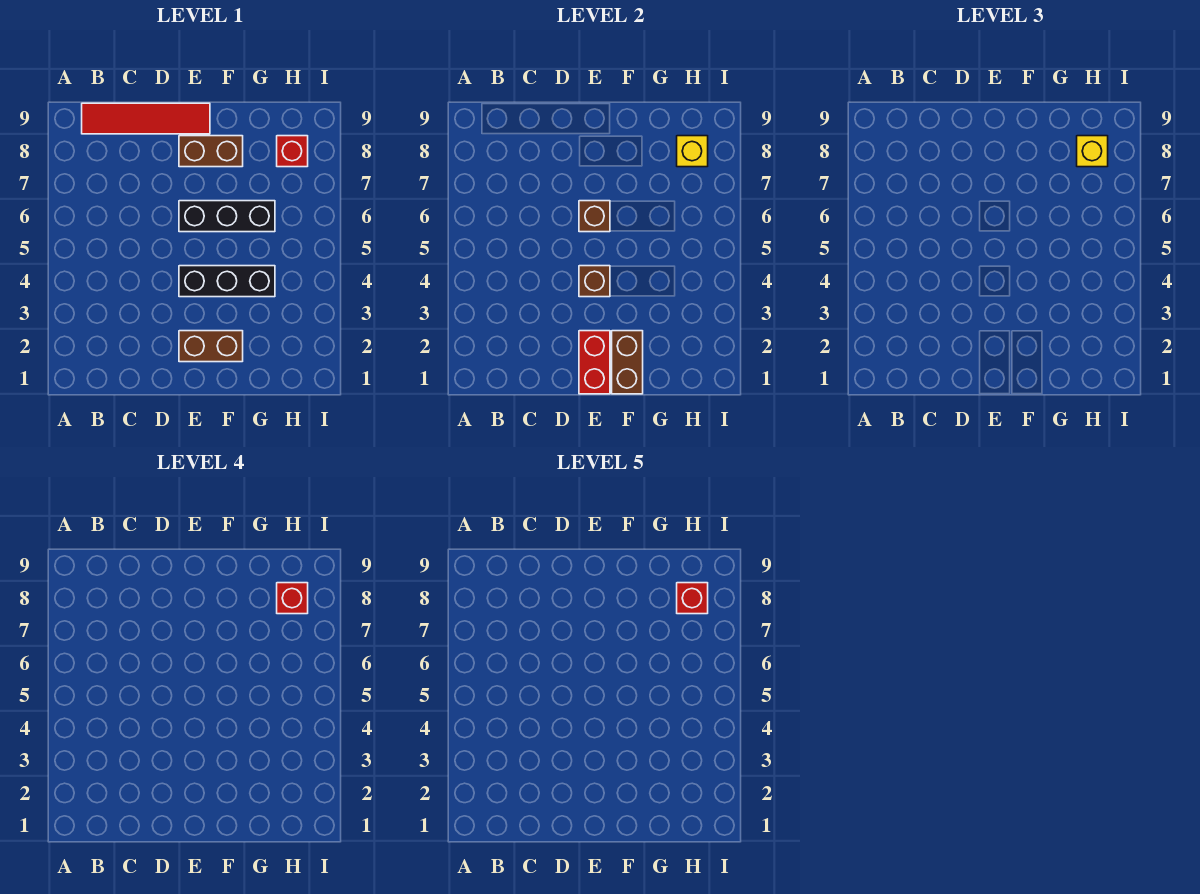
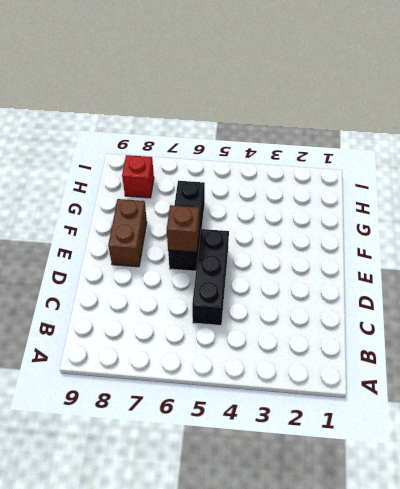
black 1x3 brick [192,229,229,325] -> black 1x3 brick moved to [179,266,275,297]
none -> red 1x4 tile [82,103,210,134]
none -> brown 1x2 brick [179,331,243,362]
none -> red 1x2 brick [579,331,610,394]

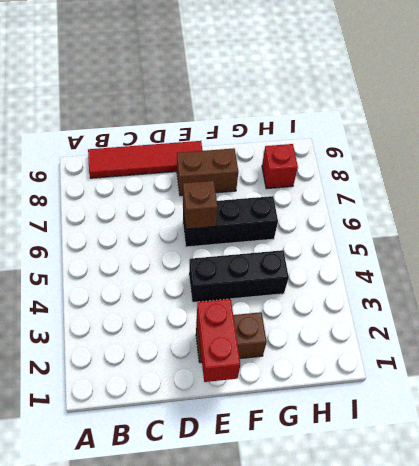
none -> brown 1x1 brick [579,266,610,297]
none -> brown 1x2 brick [612,331,643,394]
none -> yellow 1x1 brick [677,136,708,167]

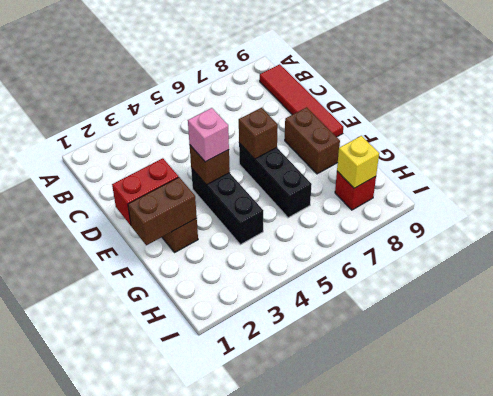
pink 1x1 brick [188,108,229,162] -> none
none -> yellow 1x1 brick [1077,136,1108,167]
none -> red 1x1 brick [277,583,308,614]
none -> red 1x1 brick [677,583,708,614]

